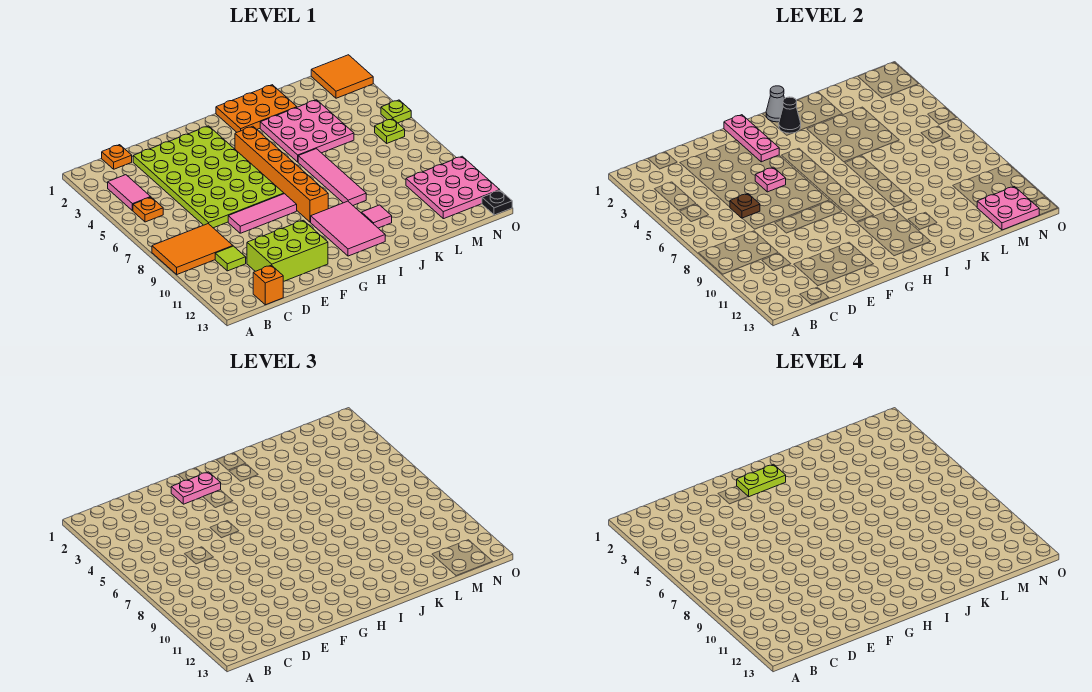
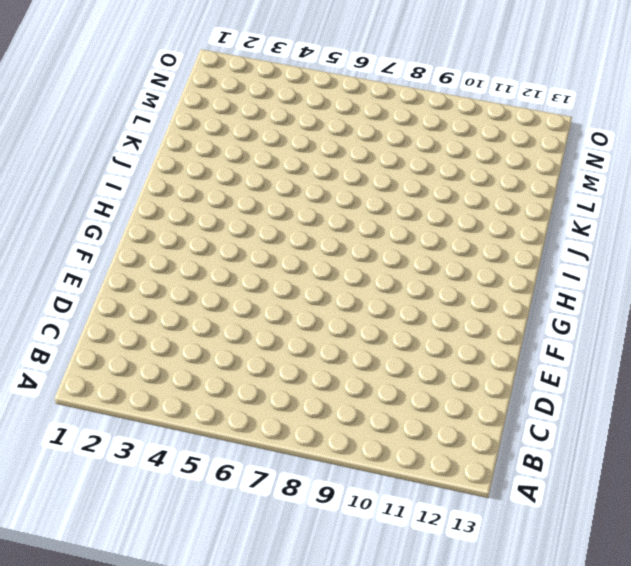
none -> orange 2x3 tile [152,224,233,274]
none -> pink 1x2 tile [108,175,150,211]
none -> orange 1x1 plate [133,197,163,222]

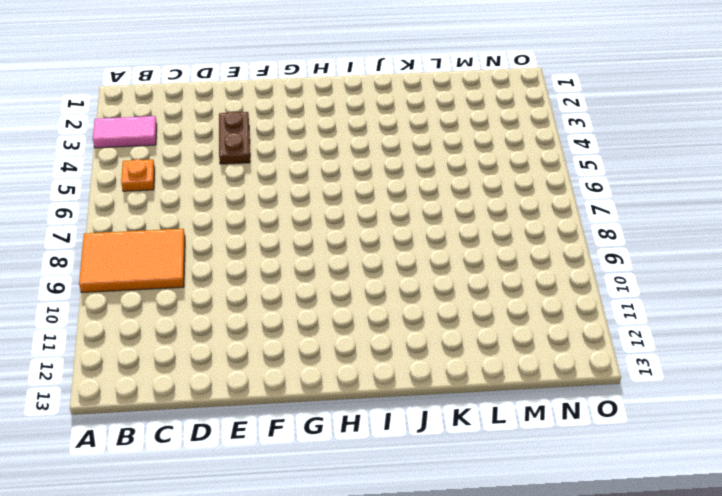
pink 1x2 tile [93,116,157,148] -> pink 1x2 tile turned to [108,175,150,211]
brown 1x2 plate [219,112,250,164] -> lime 4x6 plate [133,126,284,228]
none -> orange 1x1 plate [102,145,132,169]
none -> lime 1x1 tile [215,246,246,271]
none -> orange 1x1 brick [253,265,283,305]

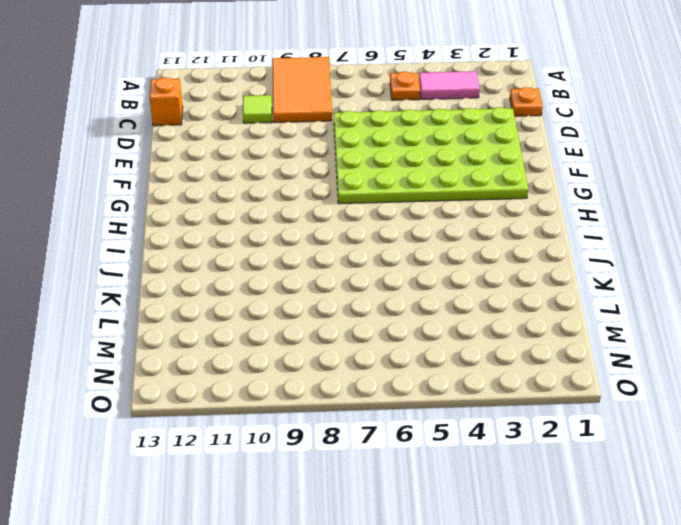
none -> lime 2x3 brick [247,220,328,282]
none -> pink 1x3 tile [228,194,297,233]
none -> orange 1x6 brick [235,126,328,222]

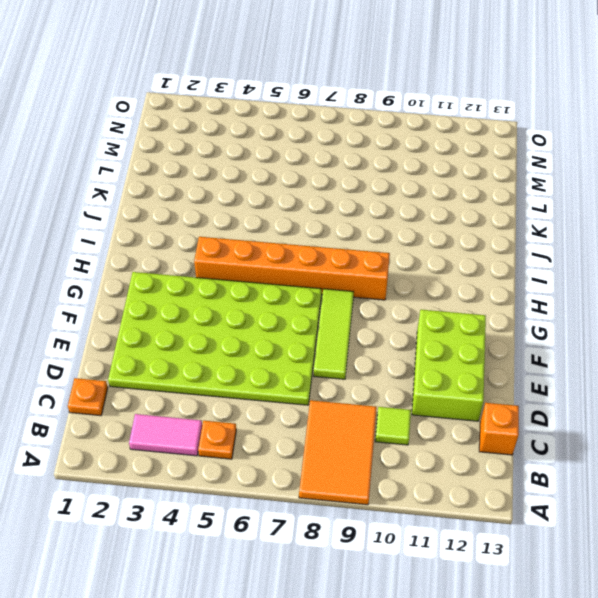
lime 1x3 tile [314,289,354,379] -> pink 1x3 tile [228,194,297,233]
none -> pink 2x3 tile [311,201,385,256]
none -> orange 2x3 plate [216,85,297,132]
none -> pink 3x3 plate [260,100,354,162]

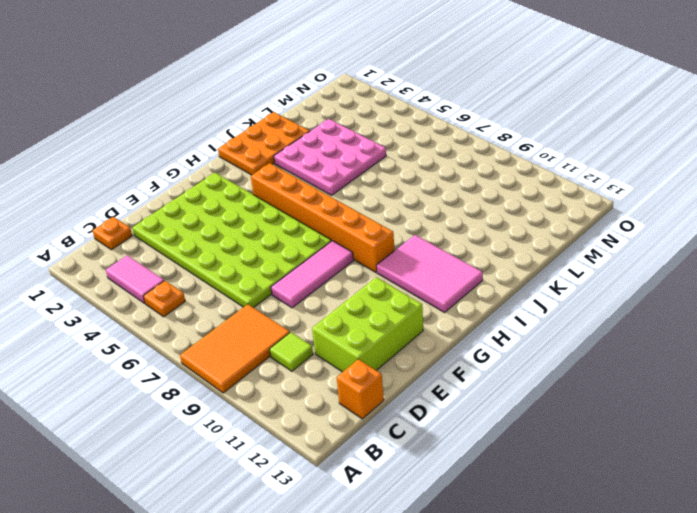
none -> pink 1x4 tile [298,149,366,205]
none -> pink 1x1 tile [362,205,392,228]
none -> pink 3x3 plate [406,156,499,219]

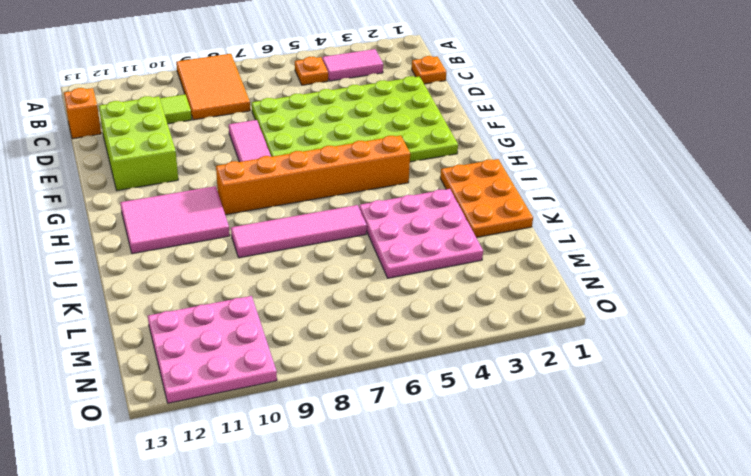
none -> pink 1x1 tile [362,205,392,228]
none -> orange 2x2 tile [311,55,373,98]
none -> lime 1x1 plate [375,119,405,143]

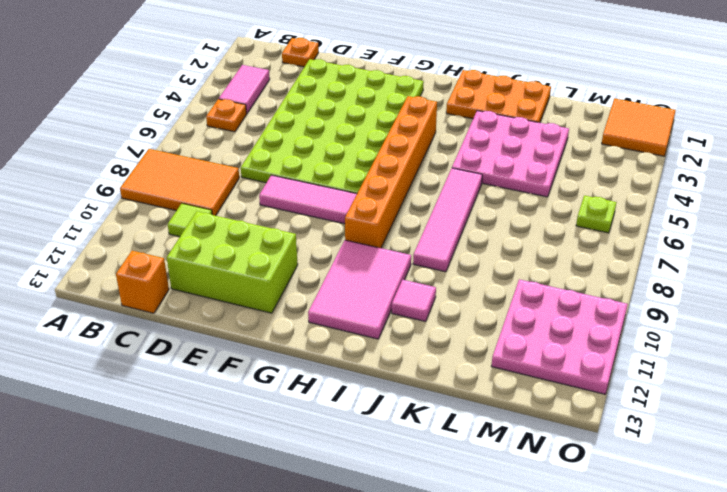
none -> lime 1x1 plate [381,100,411,123]
none -> black 1x1 plate [482,190,512,215]
none -> brown 1x1 plate [730,194,760,218]

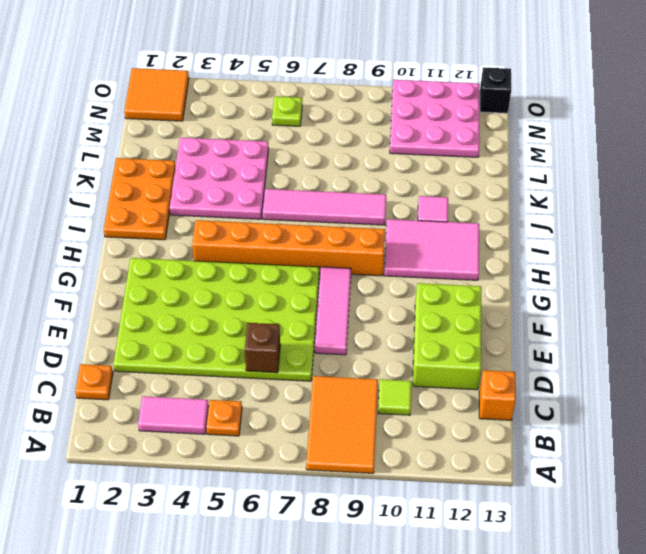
brown 1x1 brick [245,323,280,373] -> brown 1x1 plate [730,194,760,218]
black 1x1 brick [480,67,511,113] -> black 1x1 plate [482,190,512,215]
none -> lime 1x1 plate [381,100,411,123]
none -> pink 1x1 plate [755,167,786,192]
none -> pink 1x3 plate [724,115,779,162]

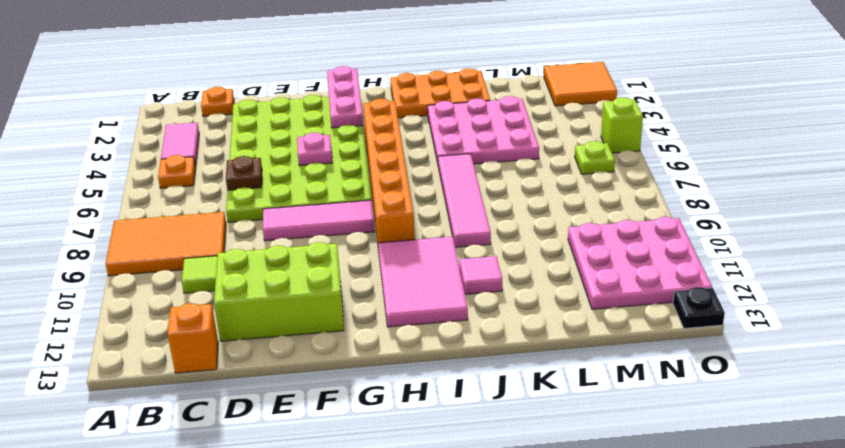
lime 1x1 brick [601,97,643,153] -> lime 1x1 plate [381,100,411,123]
none -> grey 1x1 cone [766,86,785,122]
none -> black 1x1 cone [779,97,801,133]
none -> pink 2x2 plate [977,187,1039,230]

